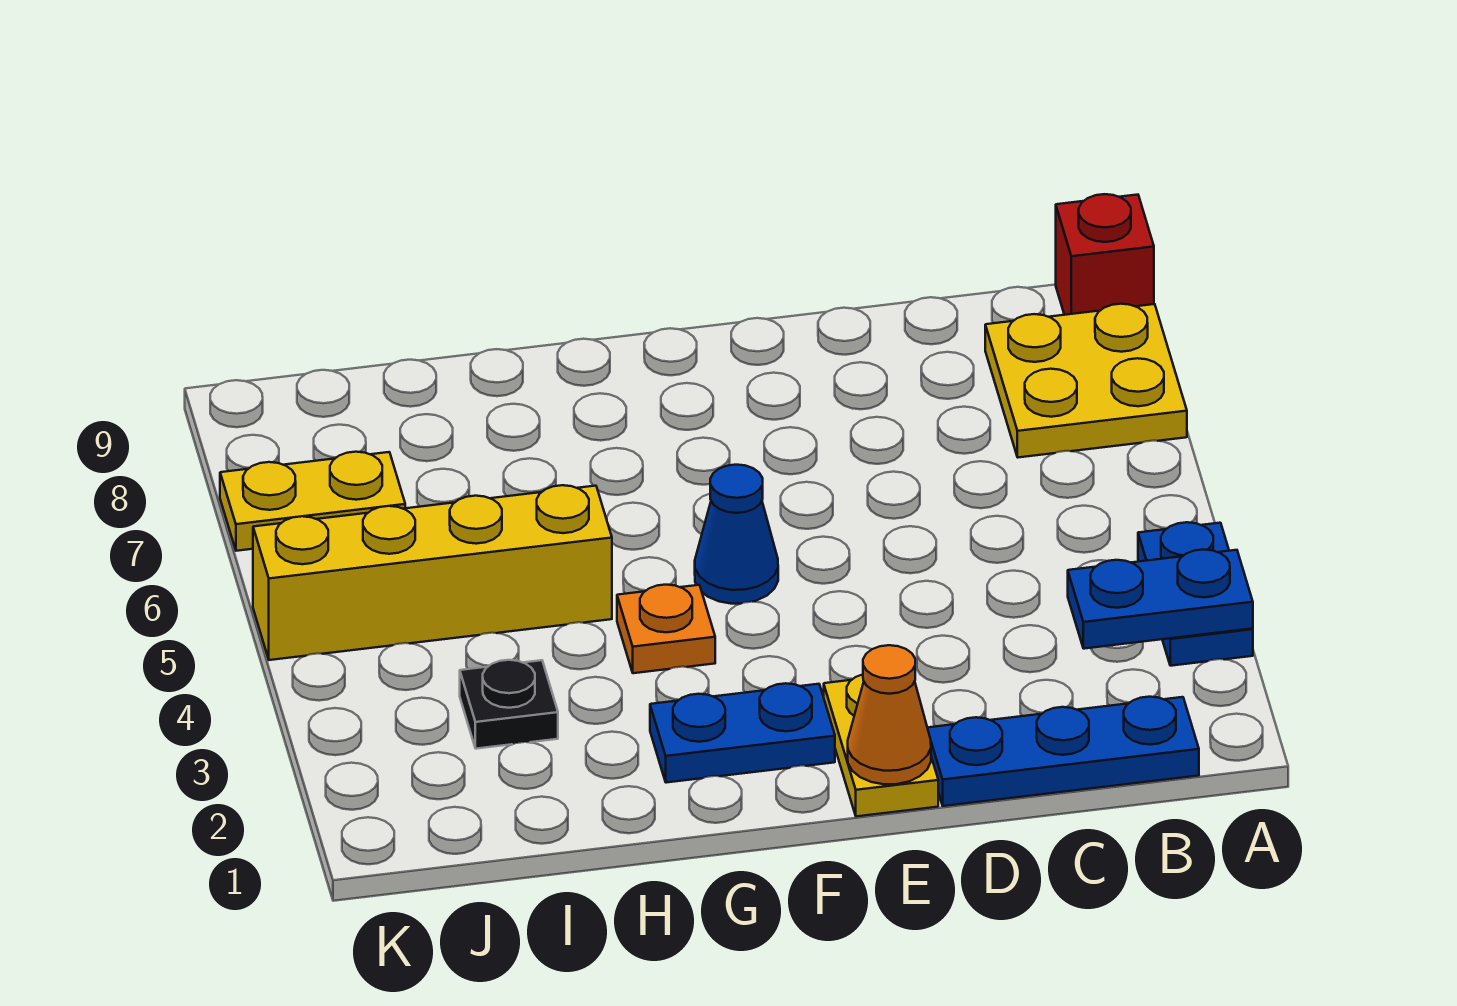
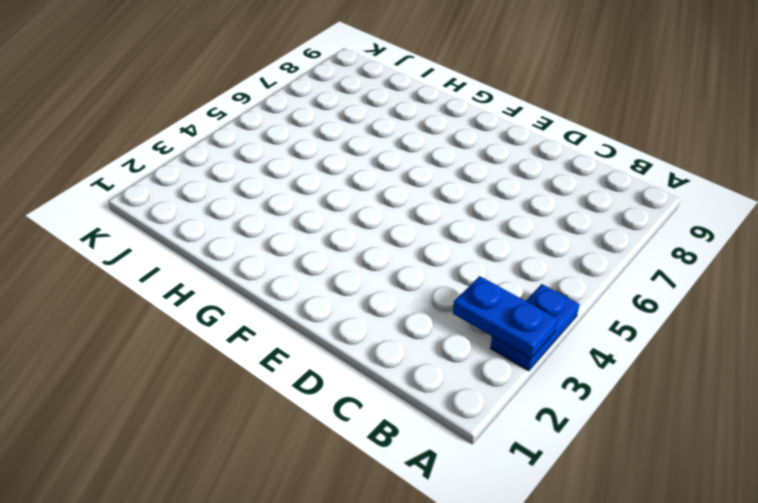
none -> yellow 2x2 plate [985,304,1187,457]
none -> red 1x1 brick [1056,194,1154,315]
none -> blue 1x3 plate [927,697,1199,806]

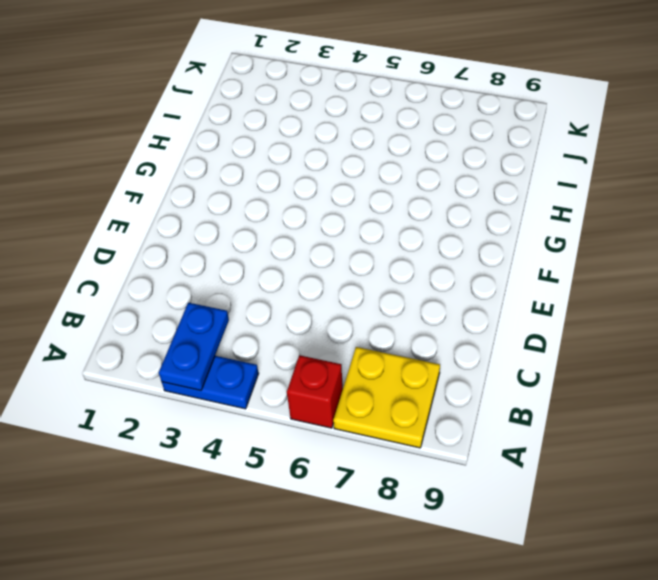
red 1x1 brick [287,355,343,428] -> red 1x1 brick moved to [1056,194,1154,315]
none -> blue 1x3 plate [927,697,1199,806]
none -> yellow 1x2 plate [824,674,938,816]
none -> blue 1x2 plate [650,683,835,783]

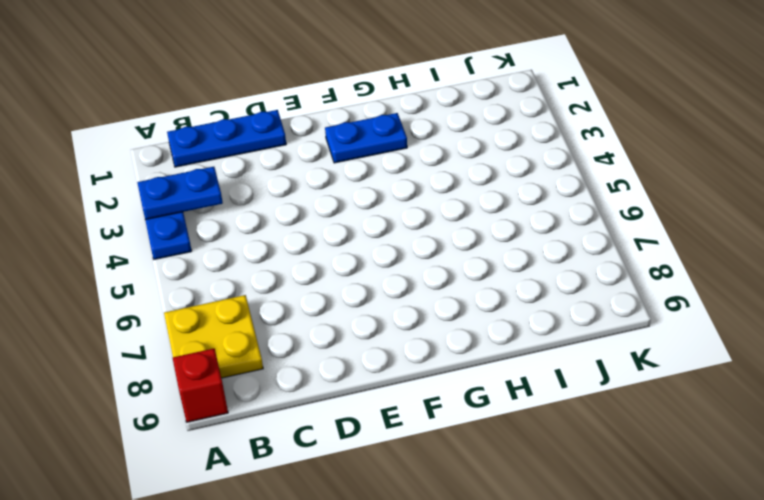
none -> yellow 1x2 plate [824,674,938,816]
none -> blue 1x1 cone [695,465,778,604]
none -> orange 1x1 plate [617,585,715,673]

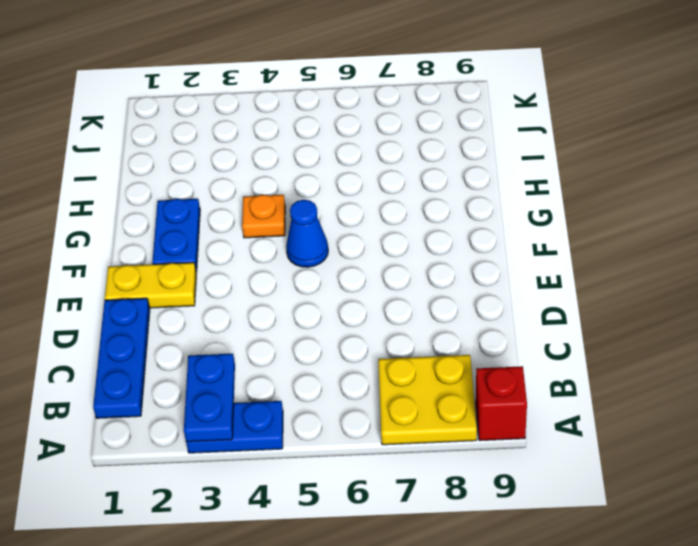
none -> yellow 1x4 brick [253,485,612,660]
none -> black 1x1 plate [460,660,558,749]
none -> yellow 1x2 plate [220,452,405,551]

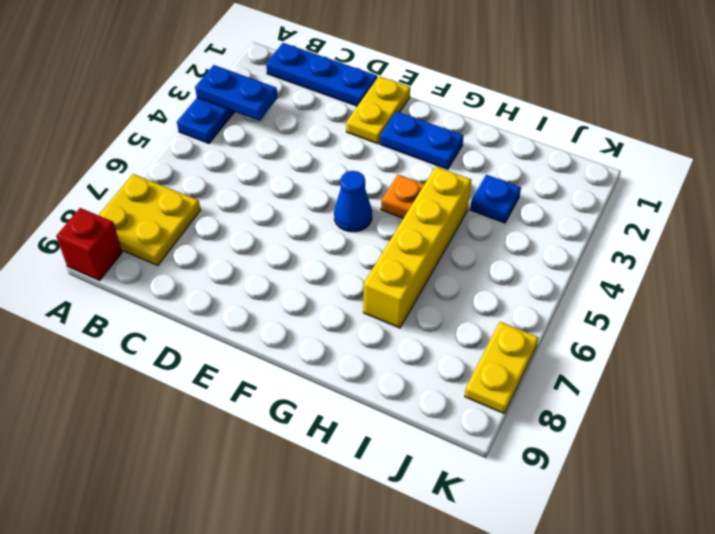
yellow 1x4 brick [363,167,471,328] -> yellow 1x4 brick turned to [253,485,612,660]
blue 1x1 plate [470,175,521,223] -> black 1x1 plate [460,660,558,749]
yellow 1x2 plate [465,322,539,413] -> yellow 1x2 plate turned to [220,452,405,551]
none -> orange 1x1 cone [848,645,931,784]

